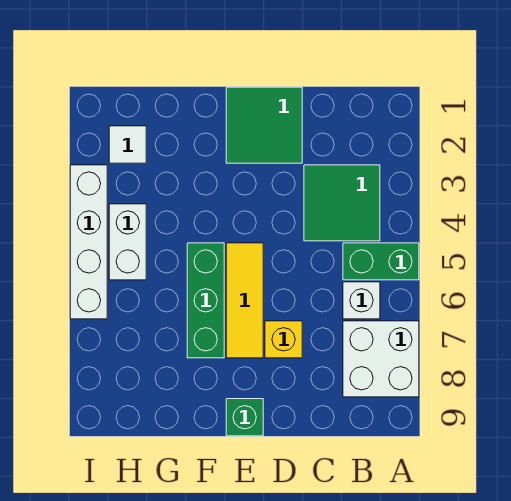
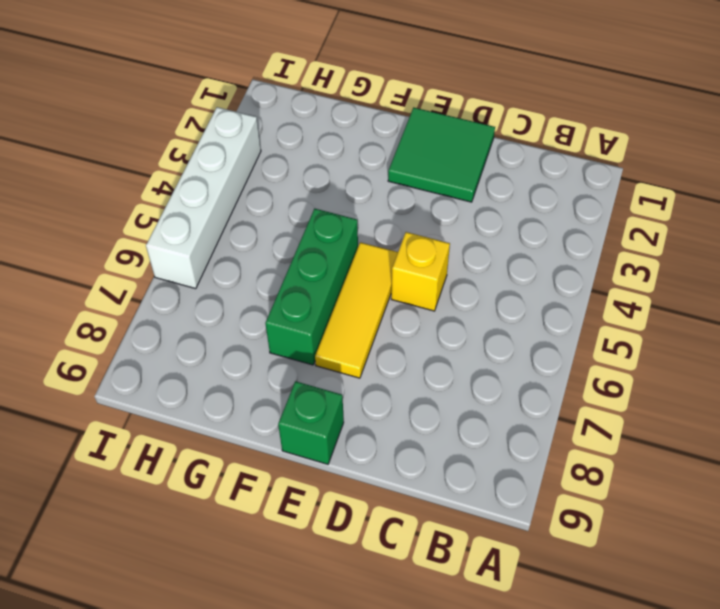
yellow 1x1 brick [391,232,450,311] -> yellow 1x1 brick moved to [265,321,302,358]
none -> green 1x2 brick [343,243,419,280]
none -> white 2x2 brick [343,321,419,397]
none -> green 2x2 tile [304,165,380,241]

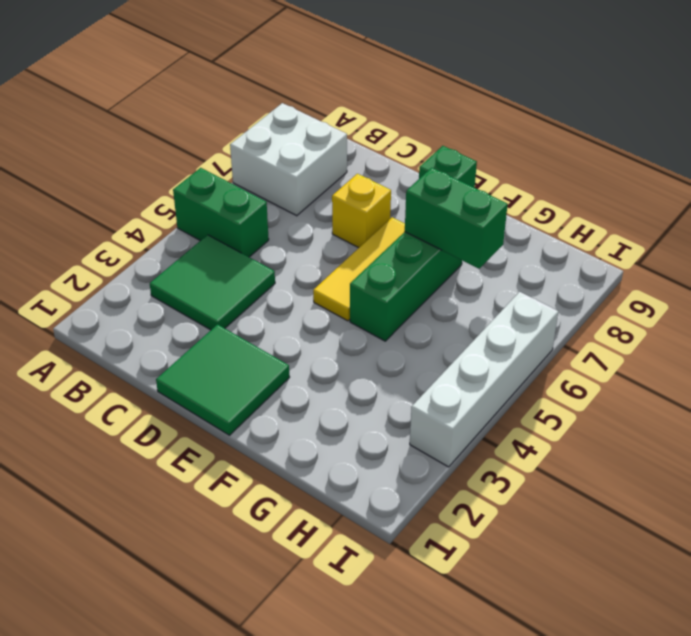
green 1x2 brick [405,168,508,269] -> none
none -> white 1x1 brick [343,282,380,319]
none -> white 1x1 tile [109,126,146,163]
none -> white 1x2 brick [109,204,146,280]

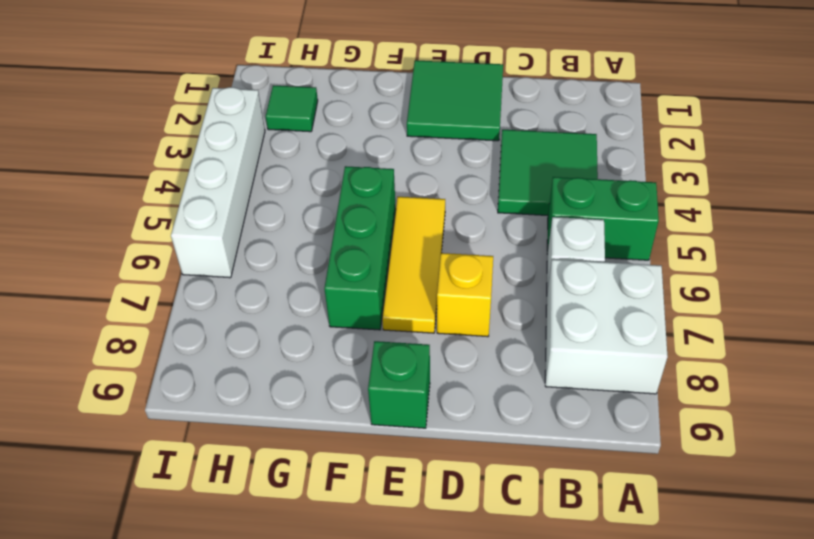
green 1x1 tile [266,85,318,132] -> white 1x1 tile [109,126,146,163]
none -> white 1x2 brick [109,204,146,280]

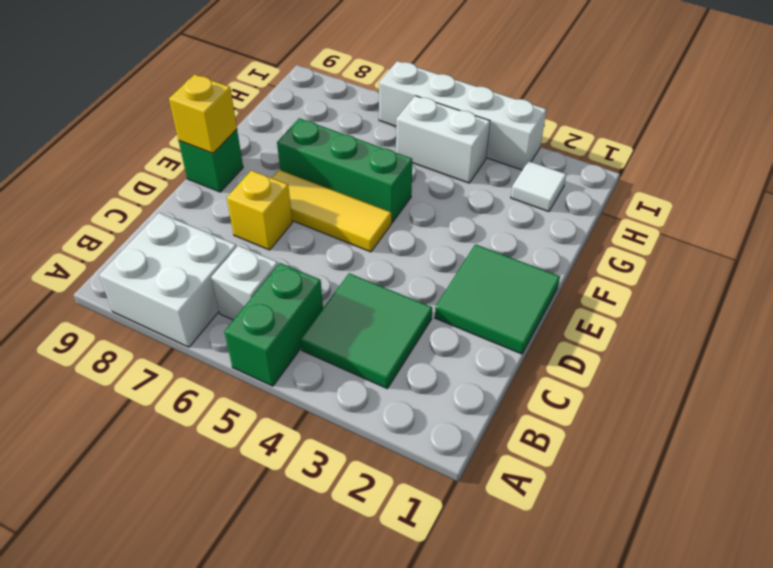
yellow 1x1 brick [169,75,237,153] -> none

